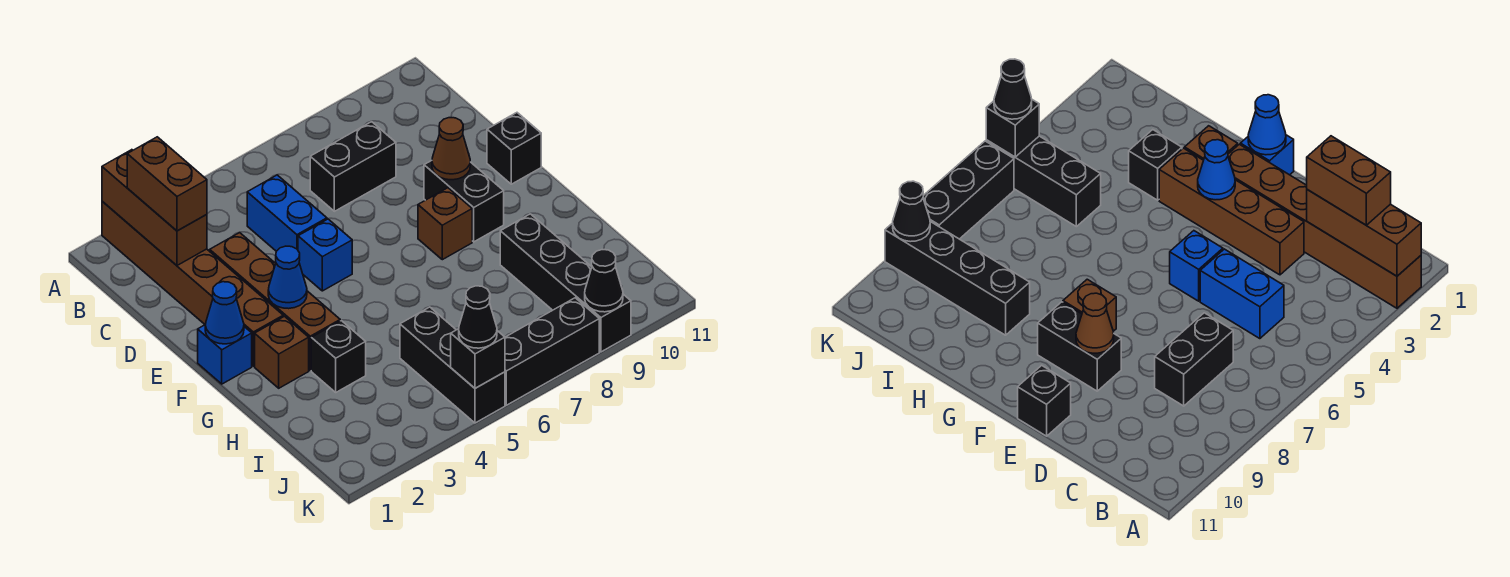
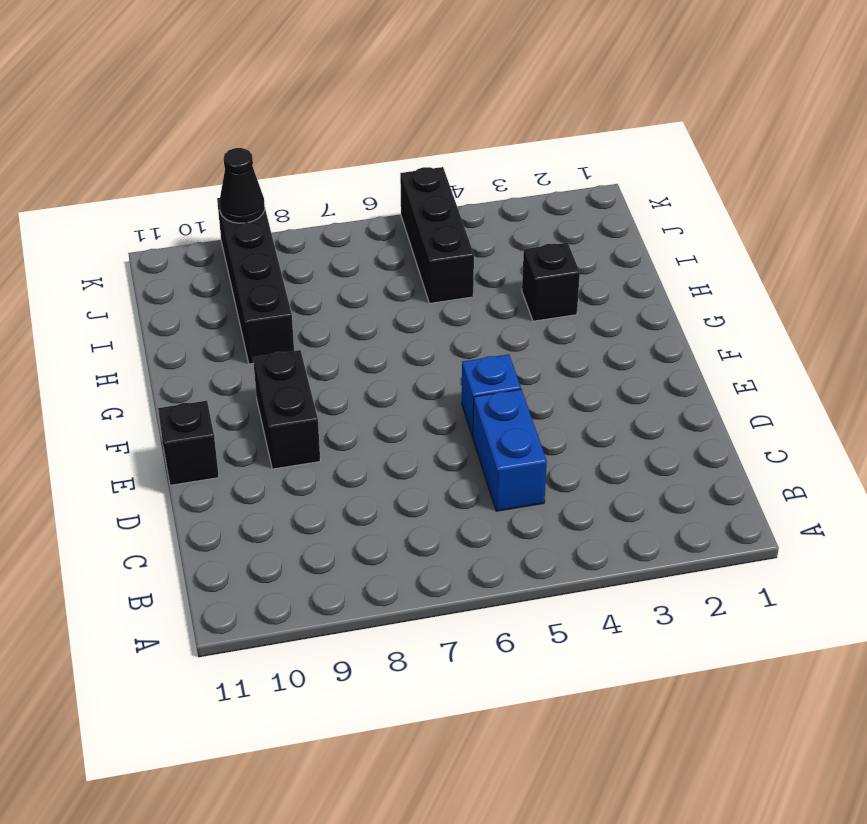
none -> brown 1x6 brick [102,201,283,366]
none -> black 1x2 brick [310,122,396,211]
none -> brown 1x4 brick [210,233,340,370]

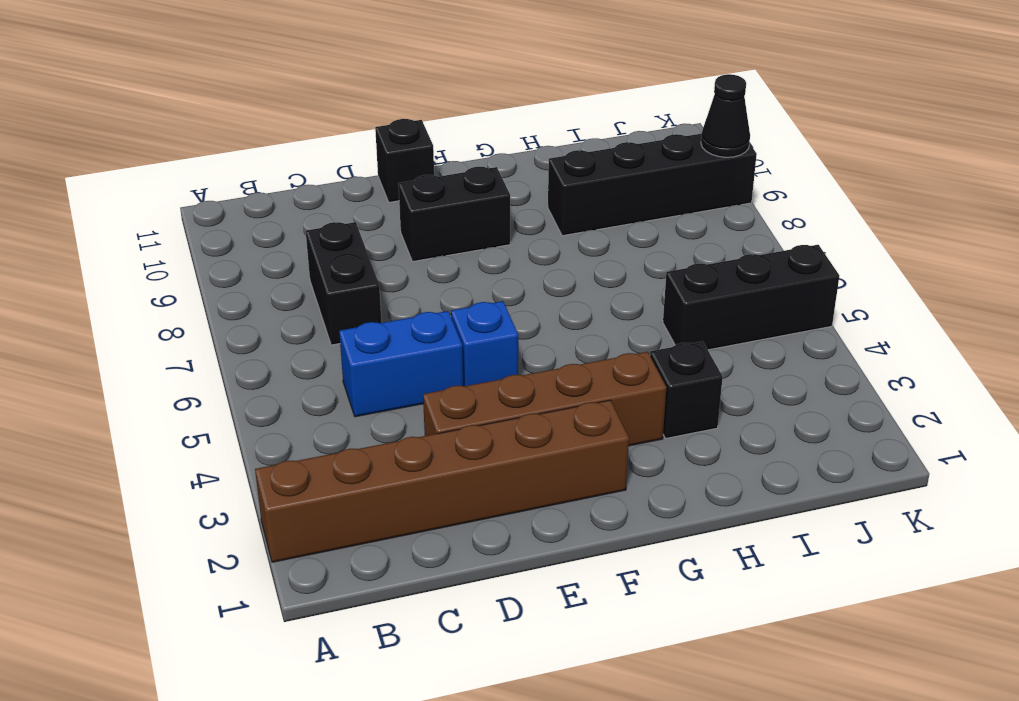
none -> blue 1x1 brick [198,325,252,384]
none -> brown 1x1 brick [418,188,472,260]
none -> brown 1x1 brick [255,316,309,388]

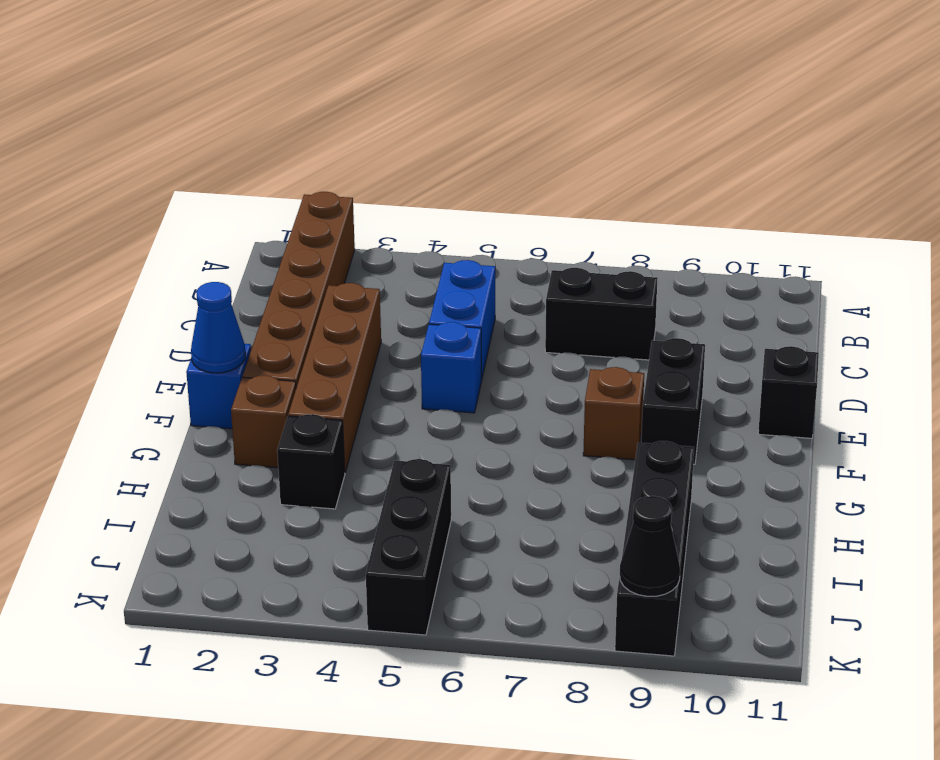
none -> black 1x3 brick [505,298,599,405]
none -> brown 1x3 brick [102,150,207,265]
none -> brown 1x1 cone [432,118,470,180]

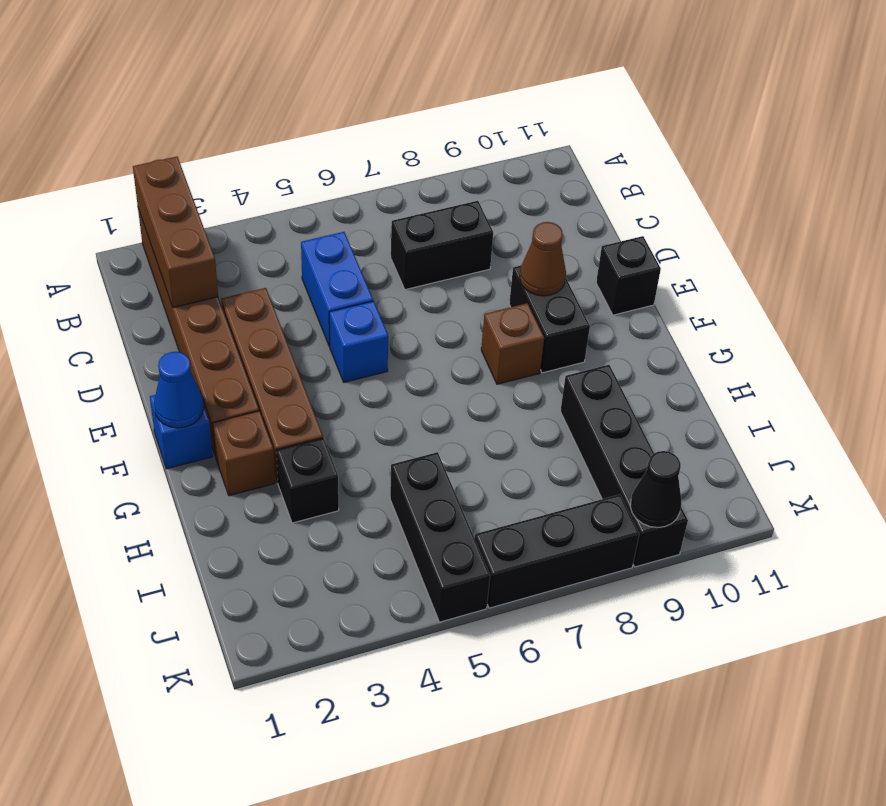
none -> blue 1x1 cone [268,246,307,309]
none -> black 1x1 brick [451,329,505,388]
none -> brown 1x2 brick [127,137,207,231]

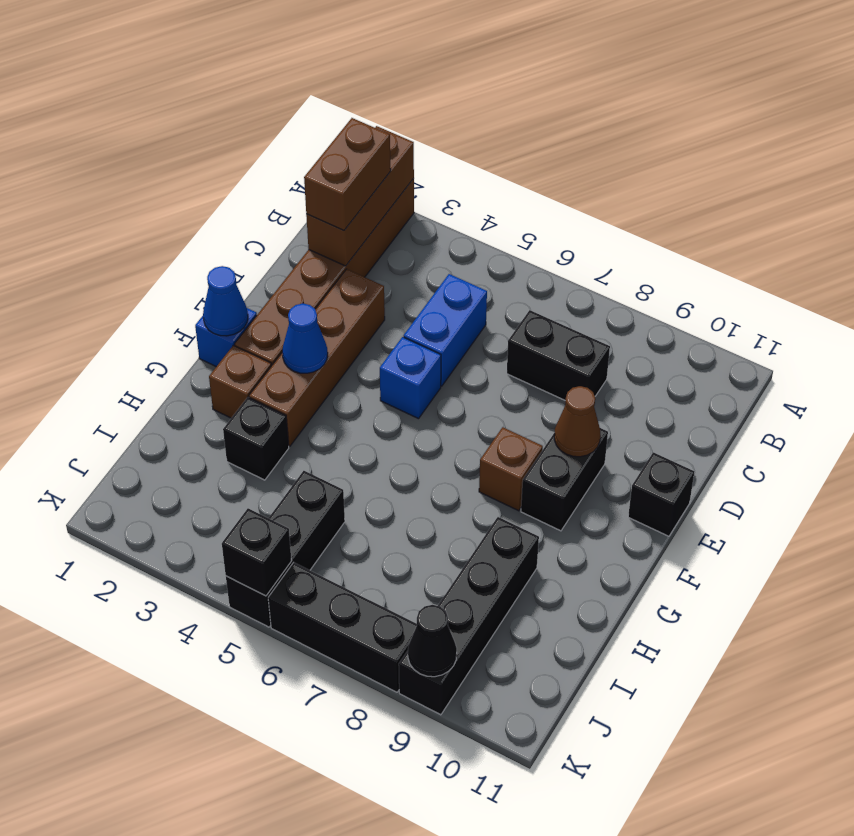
none -> black 1x1 cone [459,286,497,348]

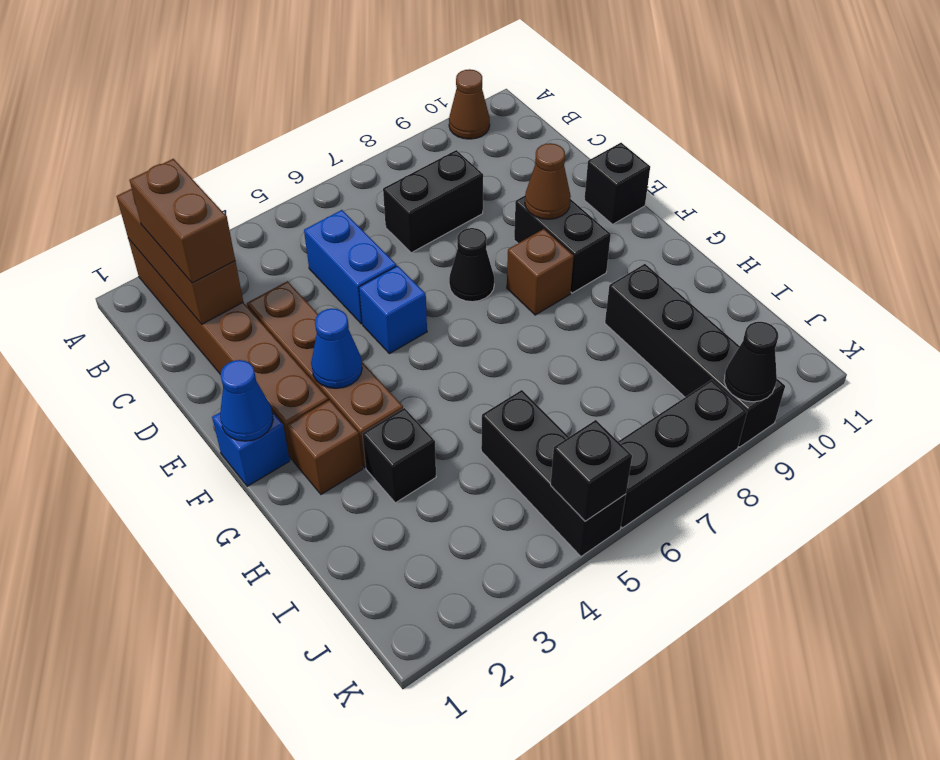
brown 1x1 cone [449,69,490,139] -> none
black 1x1 cone [449,228,494,302] -> black 1x1 cone moved to [459,286,497,348]

